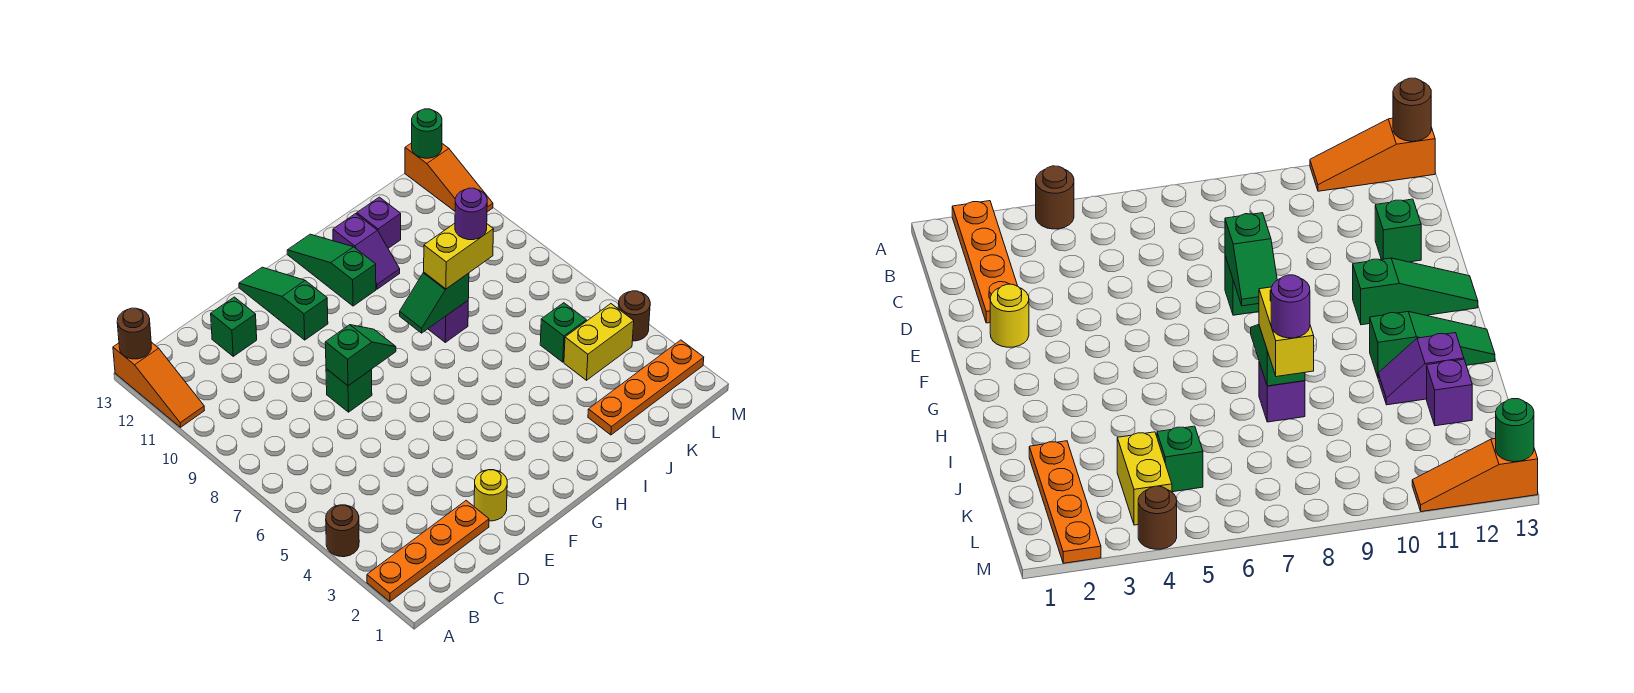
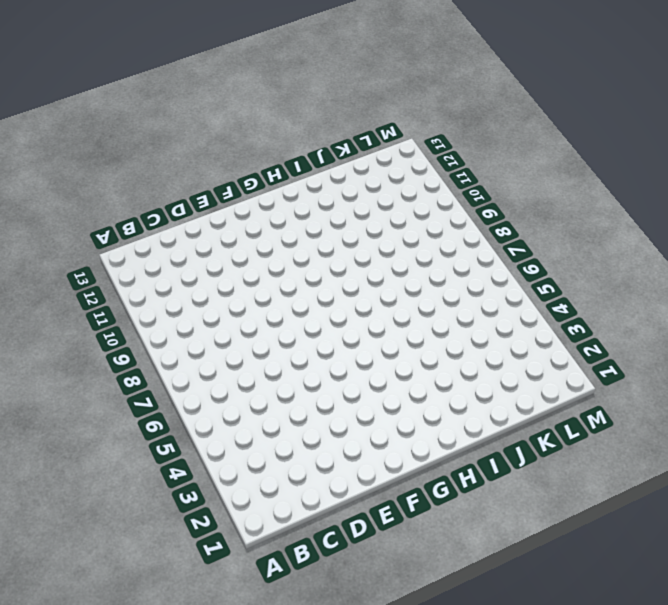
none -> orange 1x4 plate [367,501,489,602]
none -> brown 1x1 round brick [326,505,359,557]
none -> orange 1x3 slope [113,342,205,427]

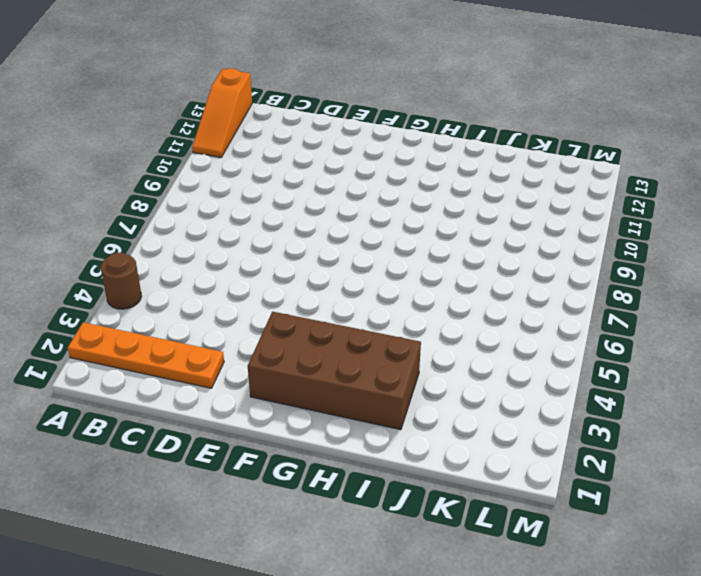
brown 2x4 brick [248,312,421,430] -> none
none -> green 1x1 brick [211,297,257,356]
none -> yellow 1x1 round brick [474,470,507,521]
none -> green 1x1 brick [326,369,372,412]

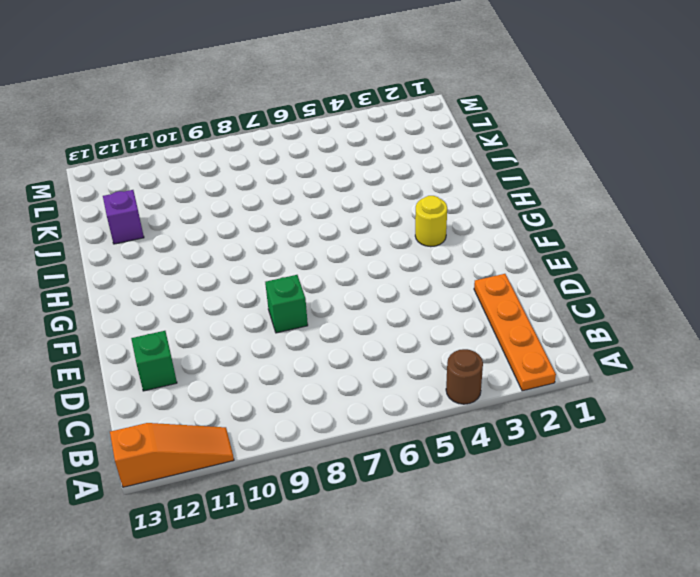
yellow 1x1 round brick [415,196,447,247] -> yellow 1x1 round brick moved to [474,470,507,521]
none -> green 1x3 slope [239,267,328,340]
none -> green 1x3 slope [287,234,376,306]
none -> purple 1x1 brick [428,301,468,342]

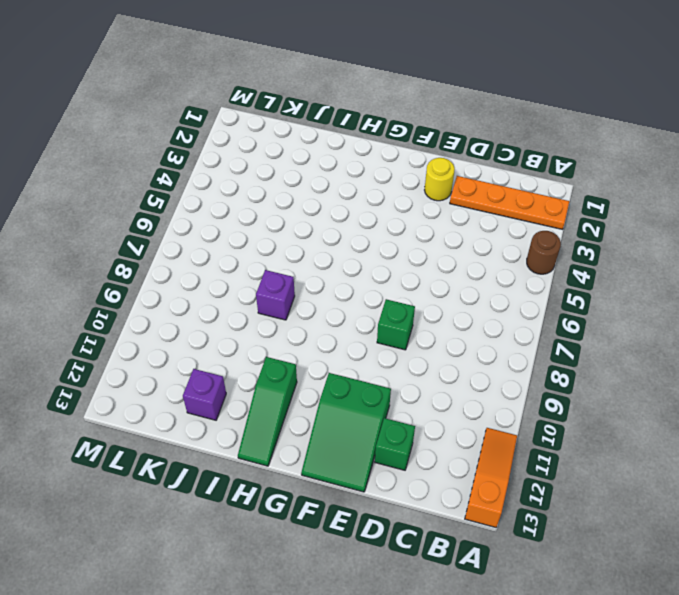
green 2x3 slope [301,373,391,492] -> green 1x3 slope [239,267,328,340]
none -> purple 1x2 slope [333,214,400,289]
none -> orange 1x4 plate [588,340,704,435]
none -> yellow 1x2 brick [564,304,634,380]

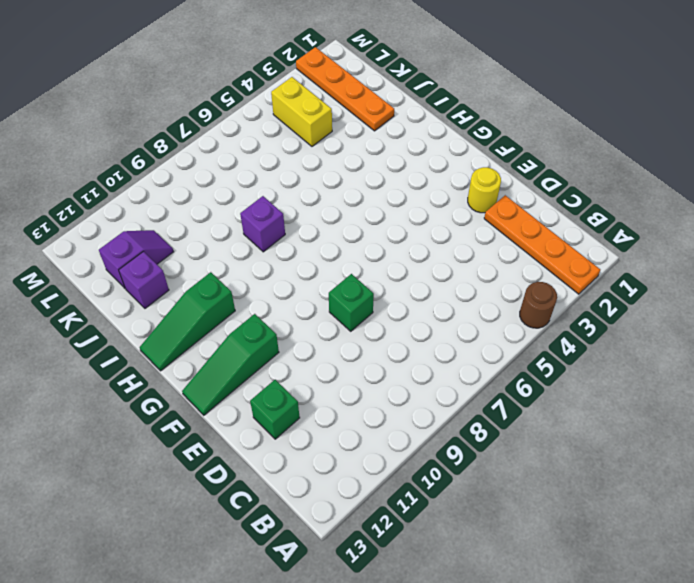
purple 1x2 slope [99,230,173,288] -> purple 1x2 slope moved to [333,214,400,289]
none -> orange 1x3 slope [113,342,205,427]
none -> green 1x1 brick [540,303,586,362]
none -> brown 1x1 round brick [618,291,650,341]

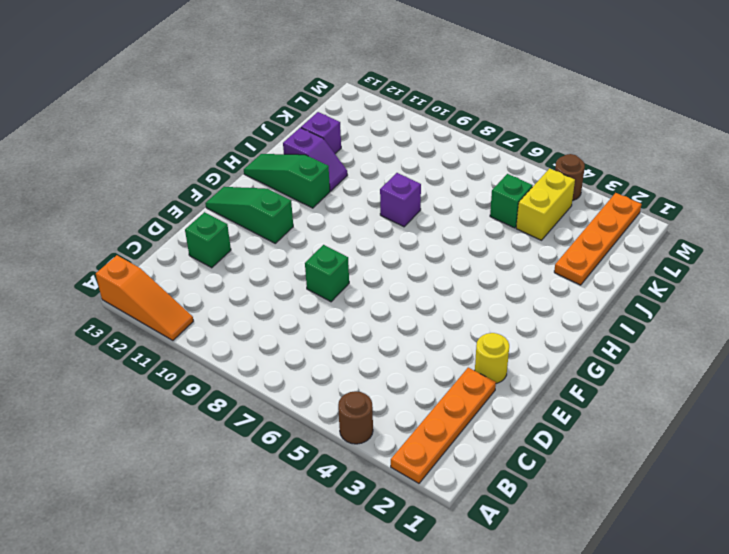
none -> orange 1x3 slope [405,143,493,212]
none -> brown 1x1 round brick [117,308,151,359]
none -> green 1x2 slope [325,325,396,386]

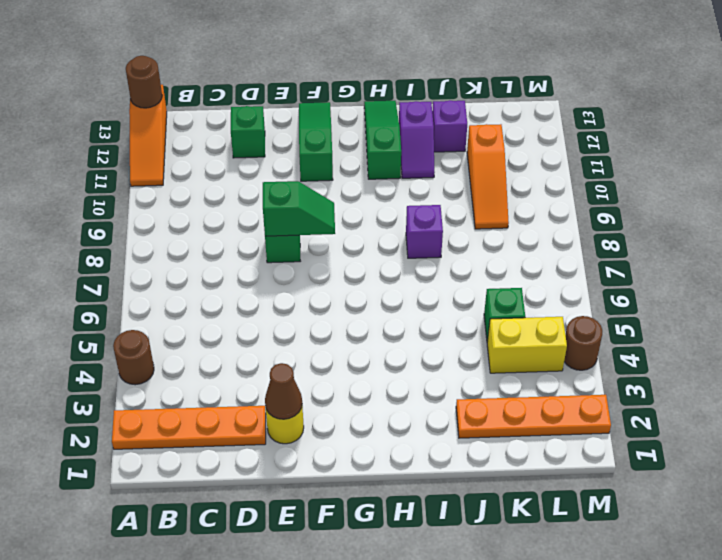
brown 1x1 cone [265,363,302,419] -> none
orange 1x3 slope [467,124,509,229] -> orange 1x3 slope moved to [405,143,493,212]
none -> green 1x2 slope [400,273,469,333]
none -> green 1x1 round brick [412,109,442,158]
none -> yellow 1x2 brick [424,223,493,289]

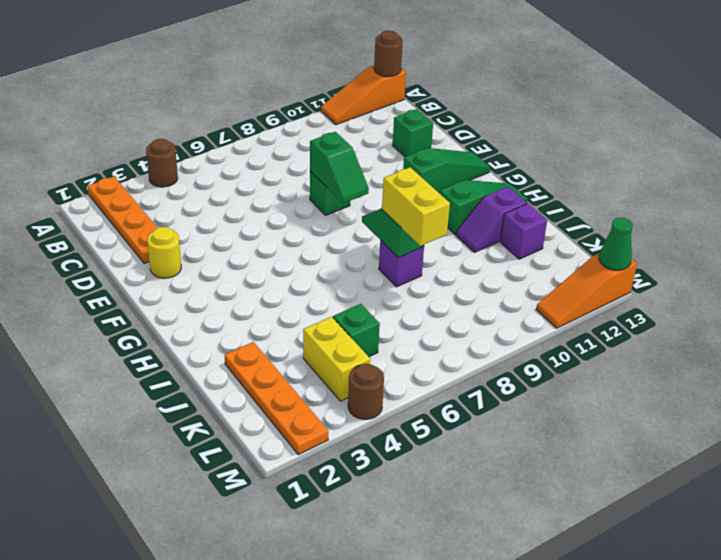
green 1x1 cone [599,218,633,270] -> green 1x1 round brick [412,109,442,158]
none -> purple 1x1 round brick [455,188,487,240]

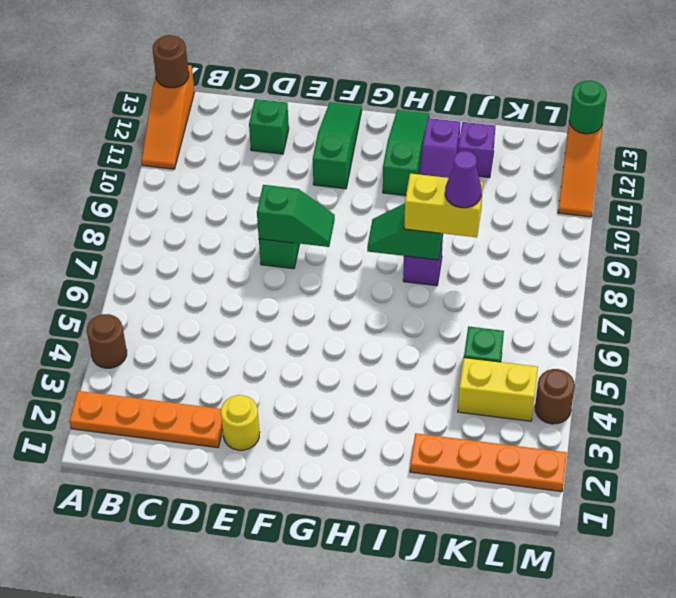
purple 1x1 cone [445,151,482,208] -> purple 1x1 round brick [455,188,487,240]

